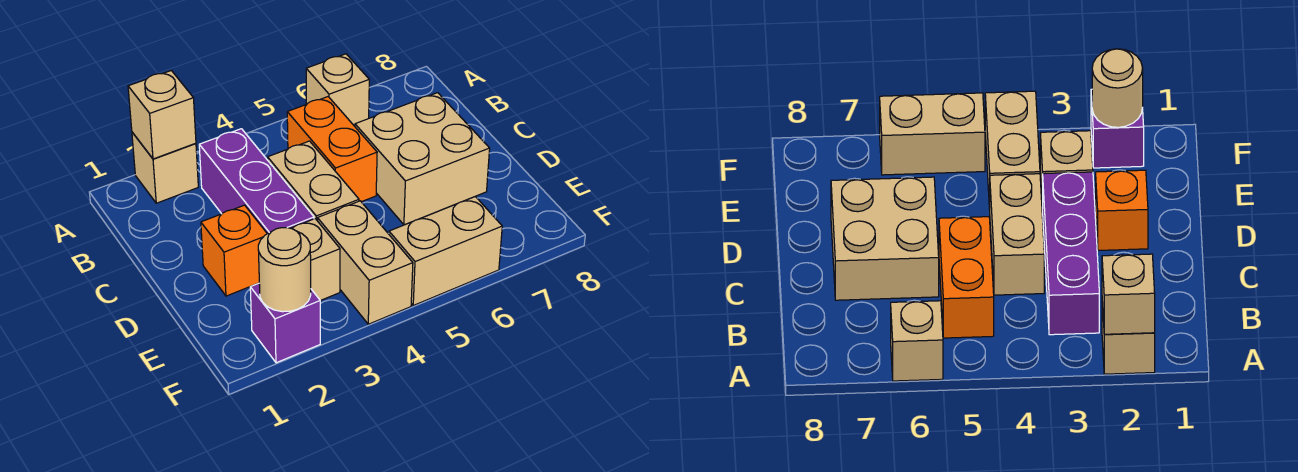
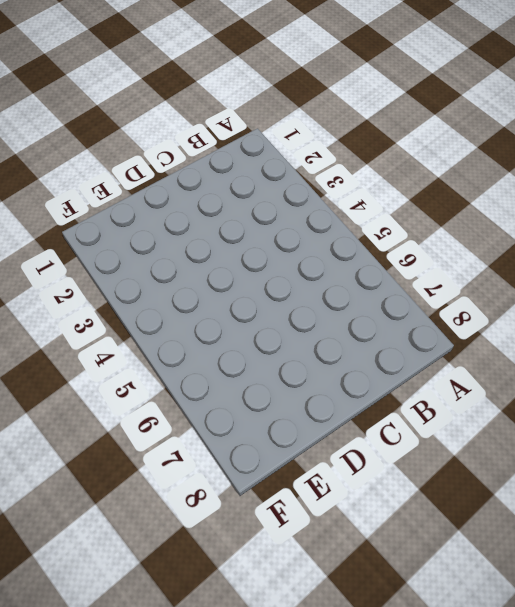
none -> tan 1x1 brick [132,132,198,203]
none -> tan 1x1 brick [306,54,369,126]
none -> purple 1x3 brick [199,129,314,234]

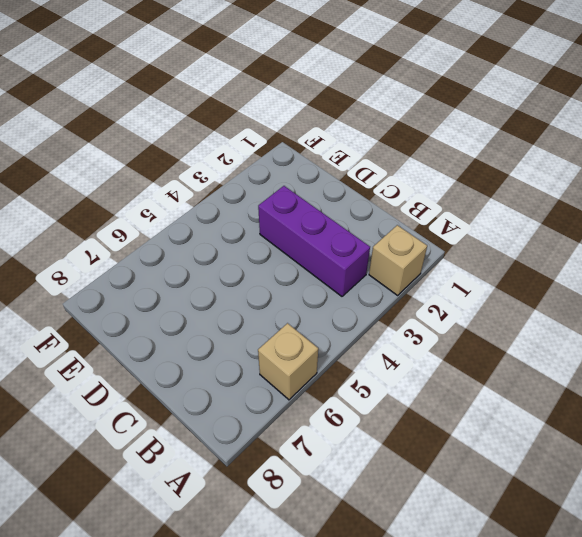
none -> orange 1x2 brick [287,97,377,202]
none -> tan 1x2 brick [268,141,359,221]
none -> tan 2x2 brick [355,93,490,225]

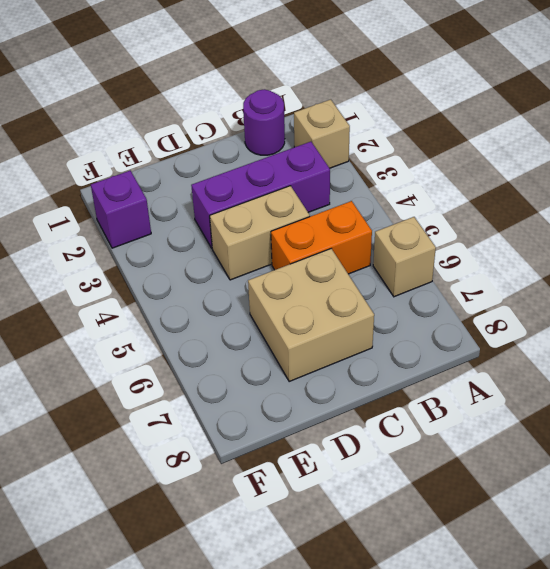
purple 1x1 round brick [243,89,285,155] -> none
none -> orange 1x1 brick [201,205,267,296]
none -> tan 1x1 brick [291,219,340,301]
none -> tan 1x2 brick [318,201,413,324]

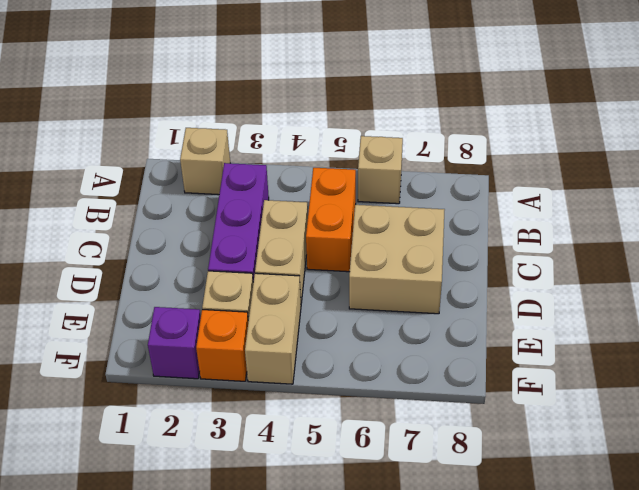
orange 1x1 brick [196,310,248,381] -> orange 1x1 brick moved to [201,205,267,296]
none -> tan 1x2 brick [389,196,502,305]
none -> tan 1x1 brick [128,71,196,159]
none -> tan 1x1 round brick [258,228,311,312]

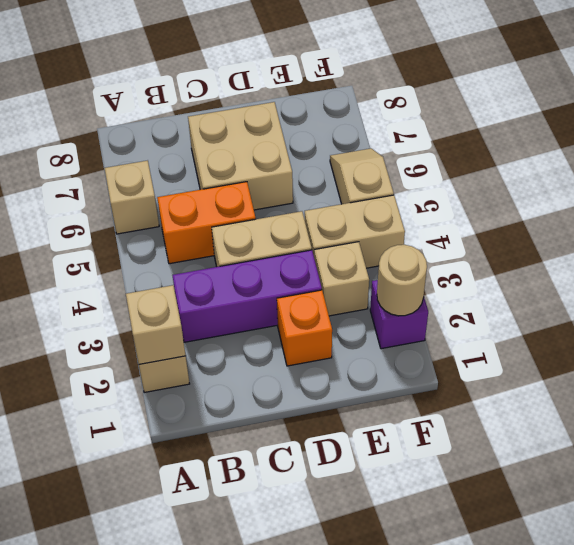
tan 1x2 slope [330,148,394,204] -> tan 1x2 brick [389,196,502,305]

